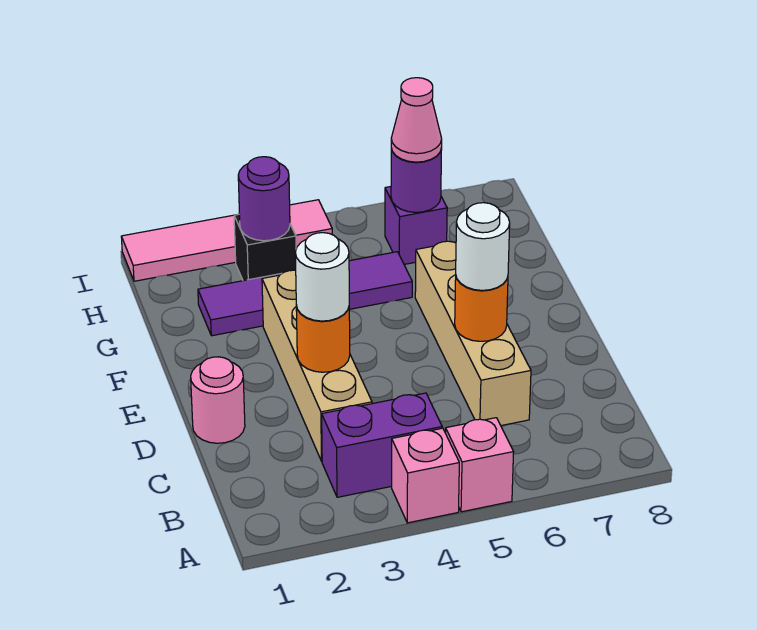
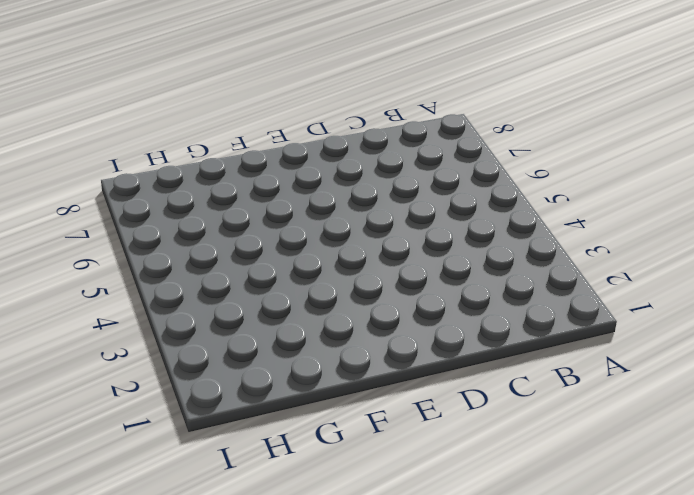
none -> pink 1x1 brick [392,428,459,523]
none -> pink 1x1 brick [446,418,514,512]
none -> purple 1x2 brick [322,393,442,497]

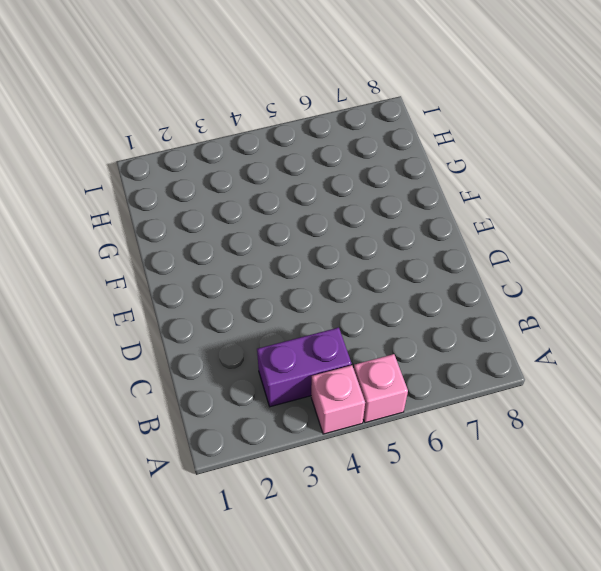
none -> tan 1x4 brick [262,270,372,461]
none -> tan 1x4 brick [415,241,531,426]
none -> pink 1x1 round brick [191,357,245,443]

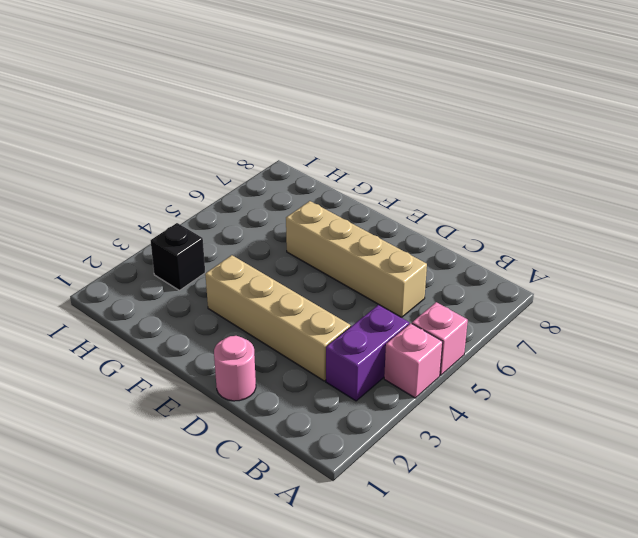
none -> purple 1x4 tile [198,252,412,336]
none -> purple 1x1 brick [385,187,447,264]
none -> pink 1x4 tile [121,200,332,281]

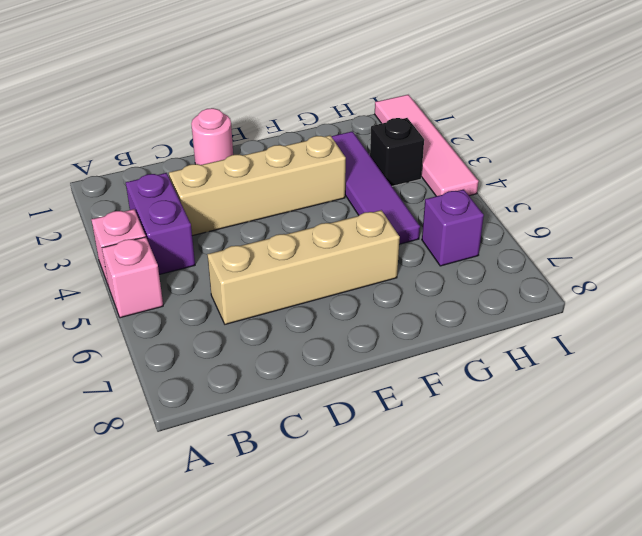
none -> orange 1x1 round brick [296,305,350,372]
none -> orange 1x1 round brick [455,277,508,341]
none -> purple 1x1 round brick [238,157,290,241]

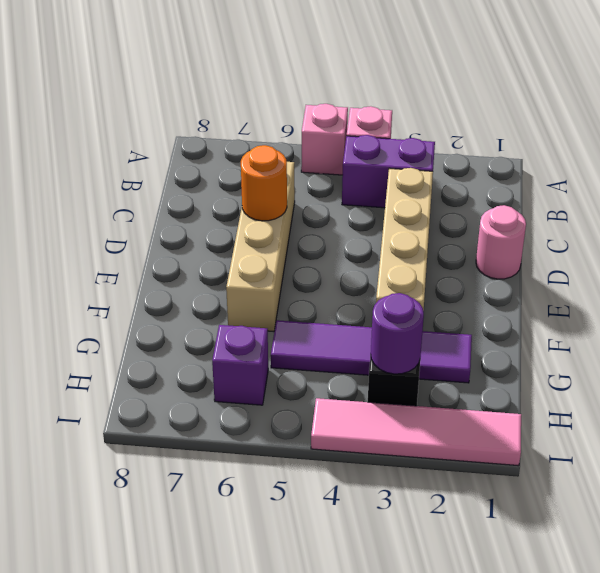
none -> orange 1x1 round brick [296,305,350,372]
none -> purple 1x1 round brick [391,148,442,212]
none -> white 1x1 round brick [295,233,349,321]

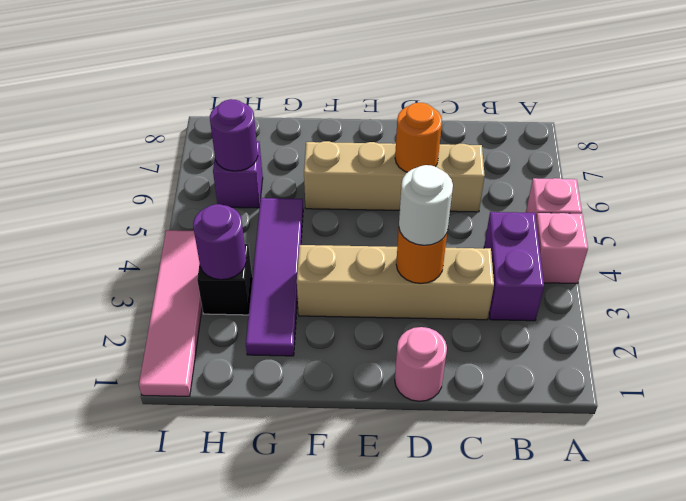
none -> white 1x1 round brick [456,203,510,290]
none -> pink 1x1 cone [391,78,442,162]

